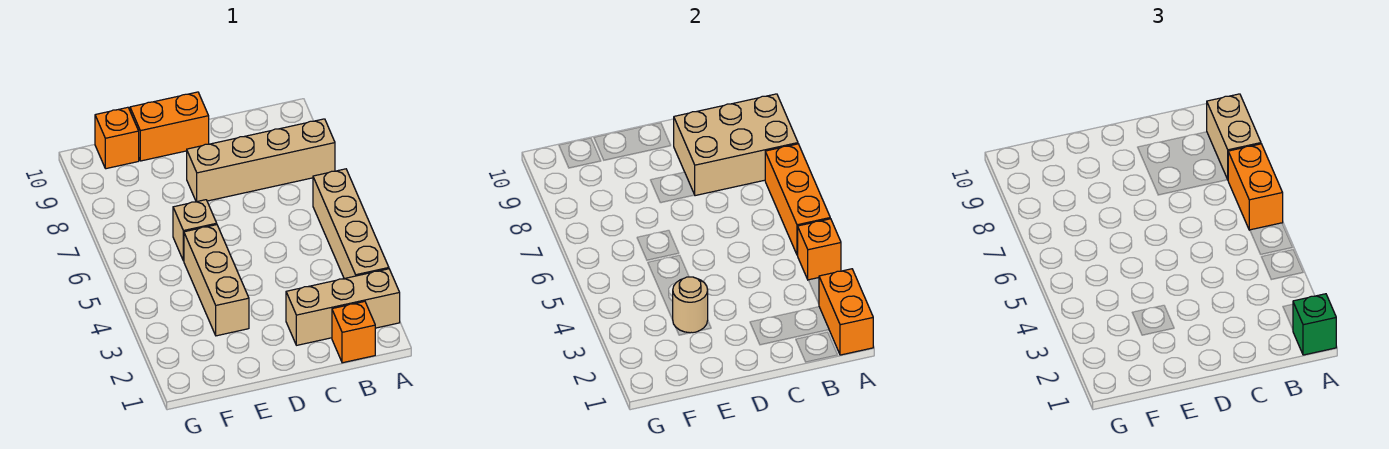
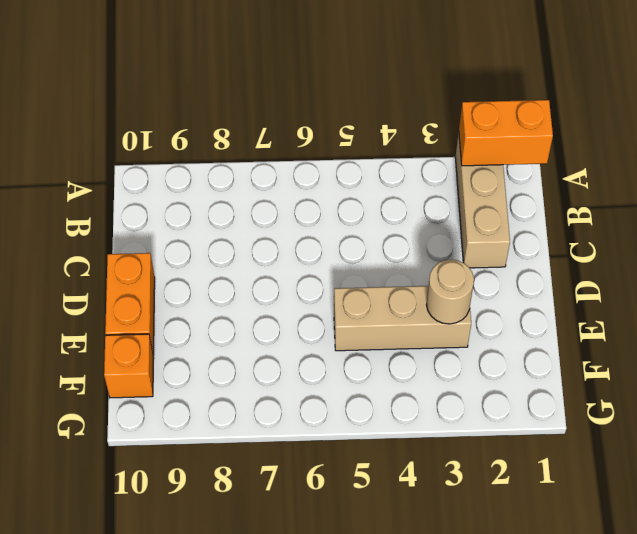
none -> tan 1x4 brick [313,169,389,279]
none -> tan 1x4 brick [187,119,335,202]
none -> orange 1x1 brick [332,301,375,363]

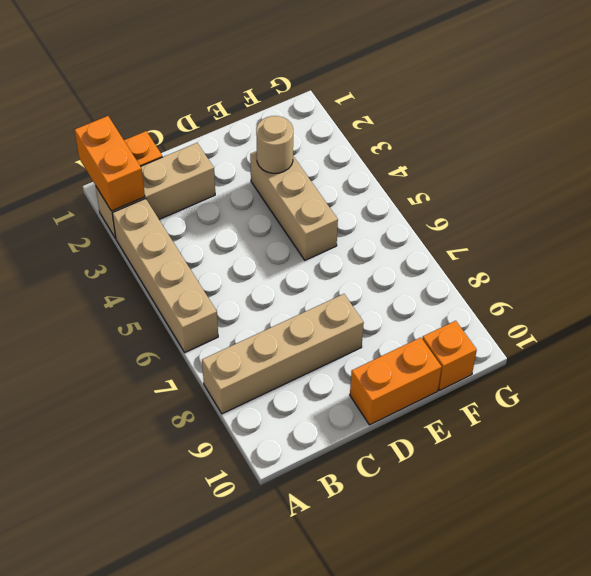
none -> tan 1x1 brick [173,200,217,261]
none -> orange 1x1 brick [798,219,841,280]
none -> orange 1x3 brick [765,144,830,255]

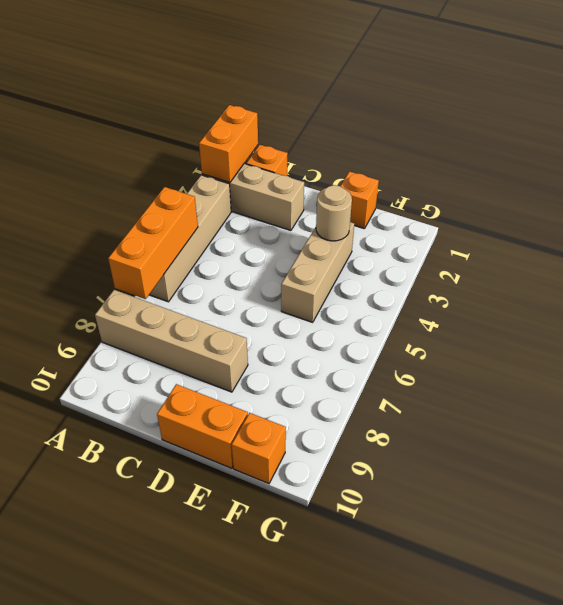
orange 1x1 brick [340,171,379,229] -> orange 1x1 brick moved to [798,219,841,280]
none -> tan 1x1 brick [173,200,217,261]
none -> tan 2x3 brick [674,94,798,196]
none -> green 1x1 brick [1293,294,1336,355]

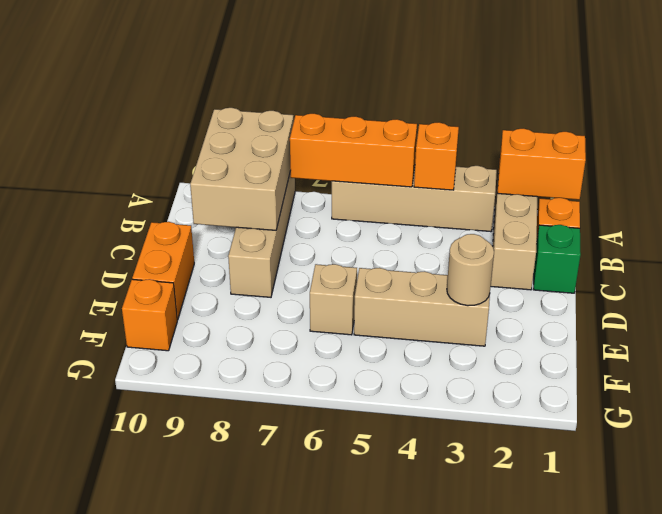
green 1x1 brick [534,225,581,293] -> green 1x1 brick moved to [1293,294,1336,355]
none -> orange 1x2 brick [1228,144,1283,230]
none -> tan 1x2 brick [1207,94,1261,180]

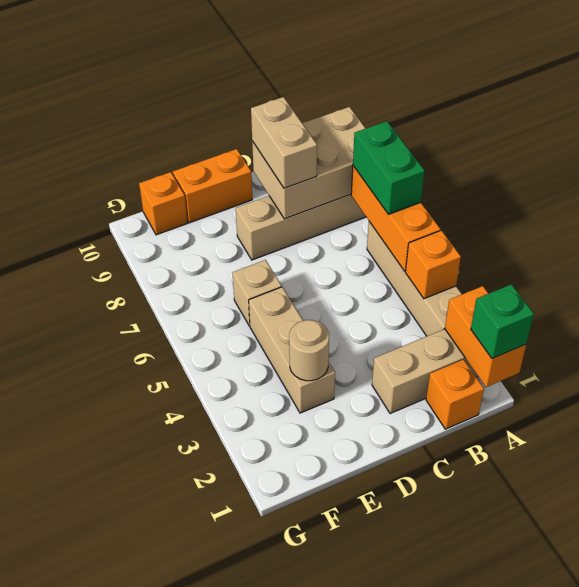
green 1x2 brick [353,121,425,214] -> orange 1x2 brick [1228,144,1283,230]
tan 1x2 brick [251,97,317,188] -> tan 1x2 brick moved to [1207,94,1261,180]

